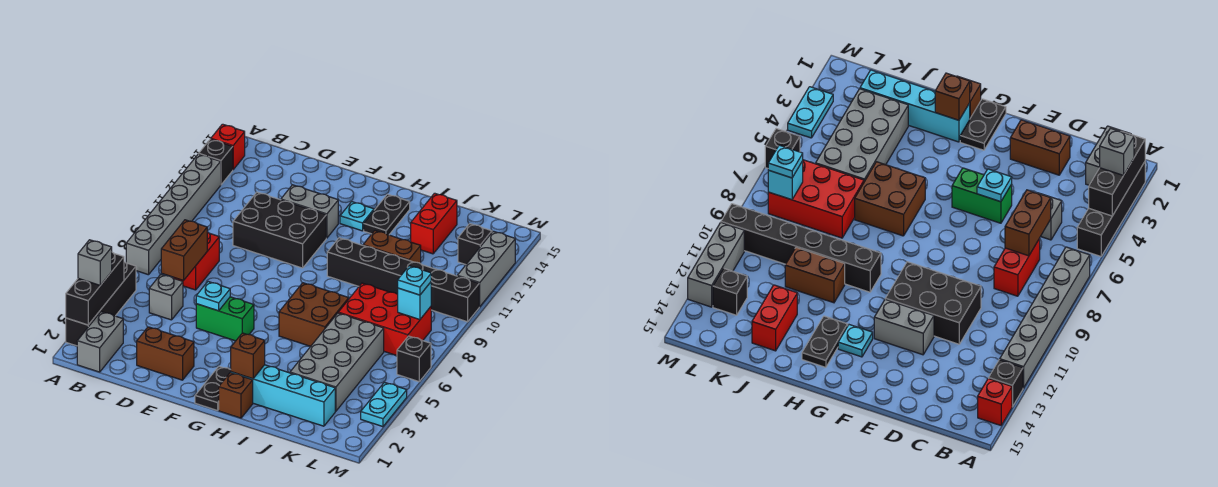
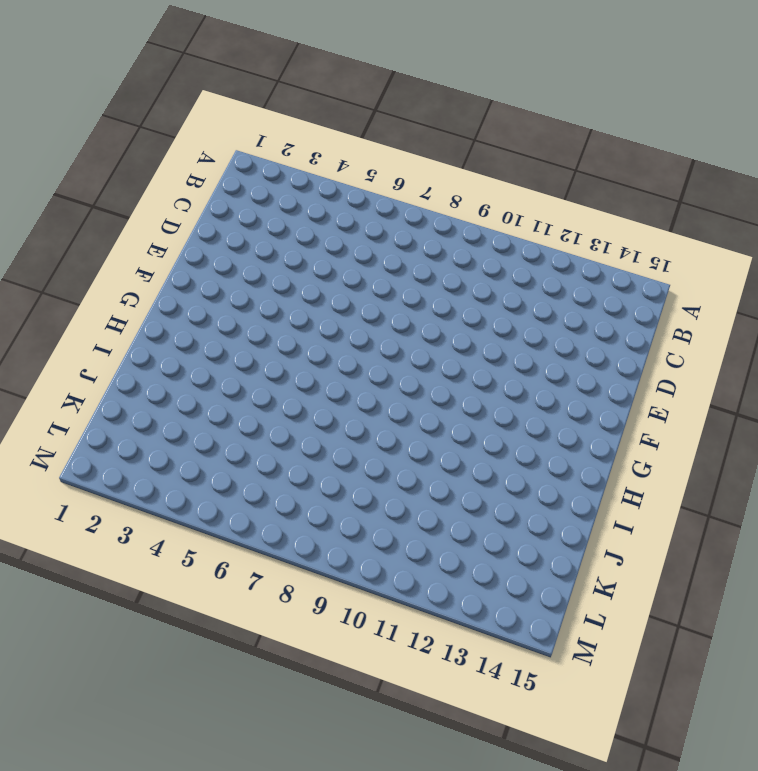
none -> black 1x4 brick [66,262,136,346]
none -> grey 1x6 brick [126,154,221,275]
none -> black 1x1 brick [199,139,233,185]
none -> red 1x1 brick [211,124,245,170]

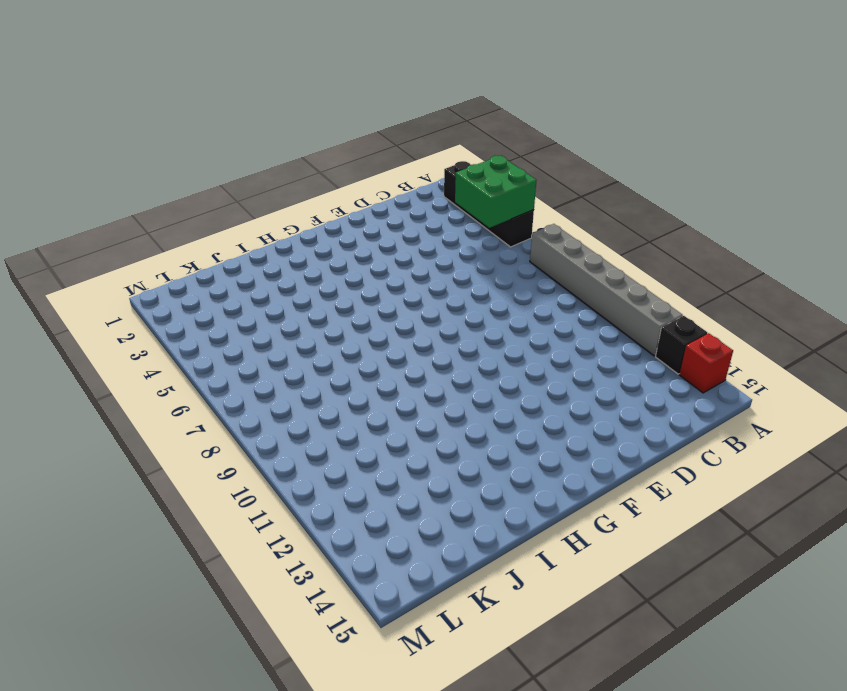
green 2x2 brick [455,156,536,228] -> black 1x3 brick [66,252,124,325]
none -> grey 1x2 brick [77,312,123,372]
none -> grey 1x1 brick [149,274,183,320]
none -> red 1x2 brick [173,232,219,290]
none -> brown 1x2 brick [137,327,194,380]

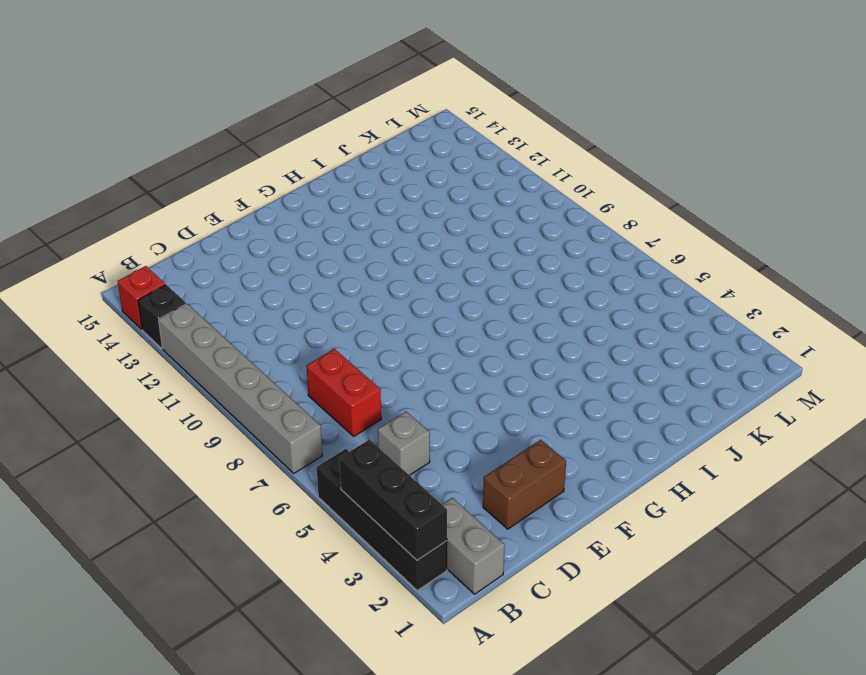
none -> black 2x3 brick [233,192,326,268]
none -> green 1x2 brick [196,297,254,341]
none -> grey 1x2 brick [281,185,338,238]
none -> black 1x2 plate [195,366,231,411]

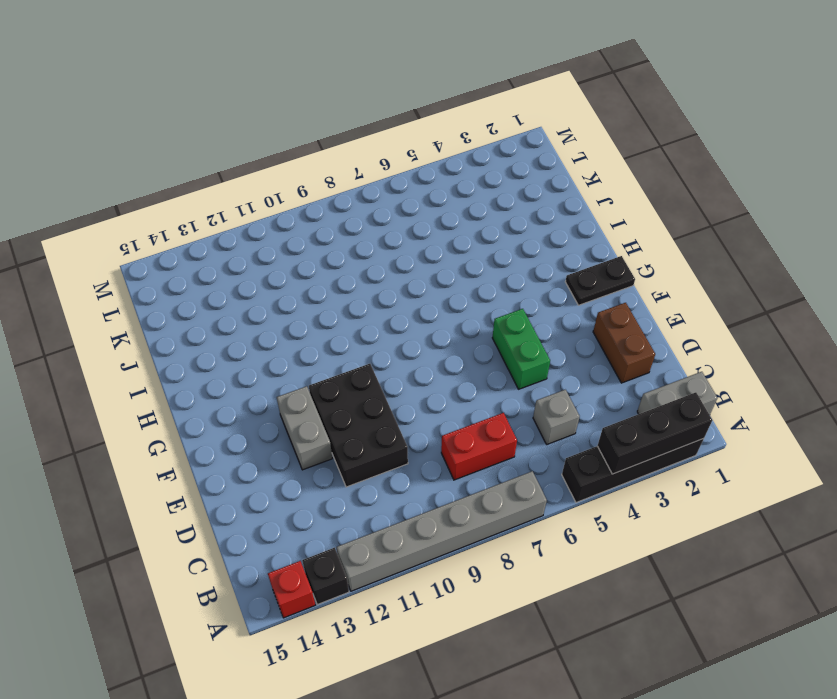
none -> cyan 1x1 plate [340,202,374,231]
none -> brown 1x1 brick [219,373,253,418]
none -> cyan 1x4 brick [231,365,335,426]
none -> brown 2x2 brick [279,283,349,346]

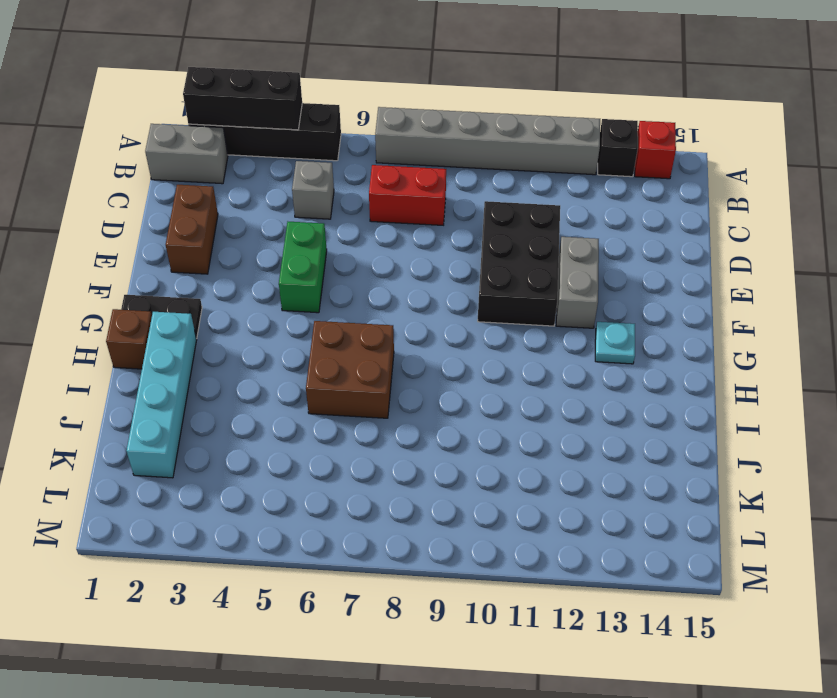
none -> black 1x6 brick [327,238,479,322]
none -> black 1x2 plate [364,194,410,235]
none -> brown 1x2 brick [363,231,421,264]
none -> grey 2x4 brick [290,313,384,411]

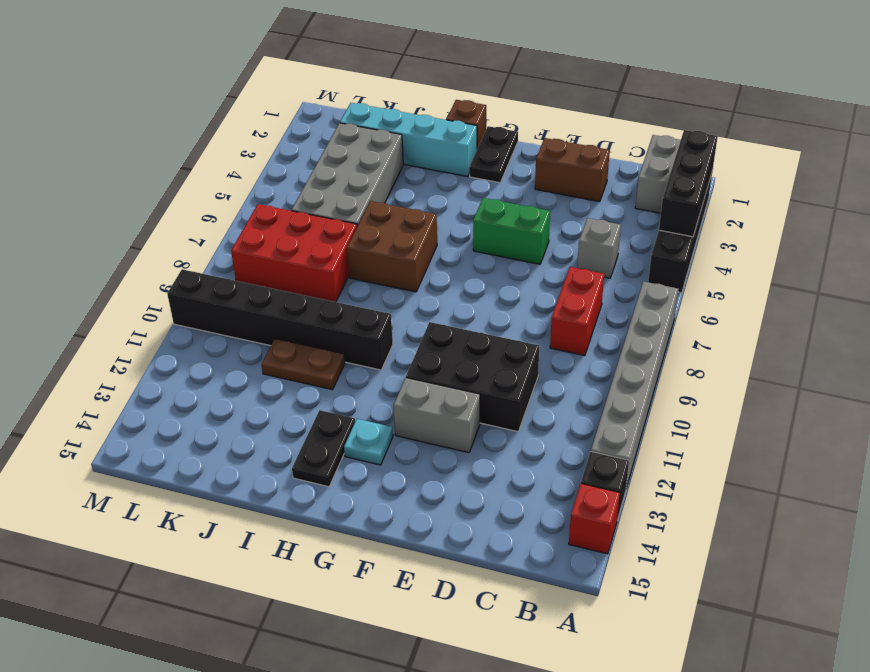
brown 1x2 plate [261,339,345,390] -> brown 1x2 brick [363,231,421,264]
none -> red 1x2 brick [411,193,457,254]
none -> black 1x1 brick [458,224,492,265]
none -> cyan 1x2 plate [361,382,407,427]
none -> black 1x1 brick [397,336,431,382]

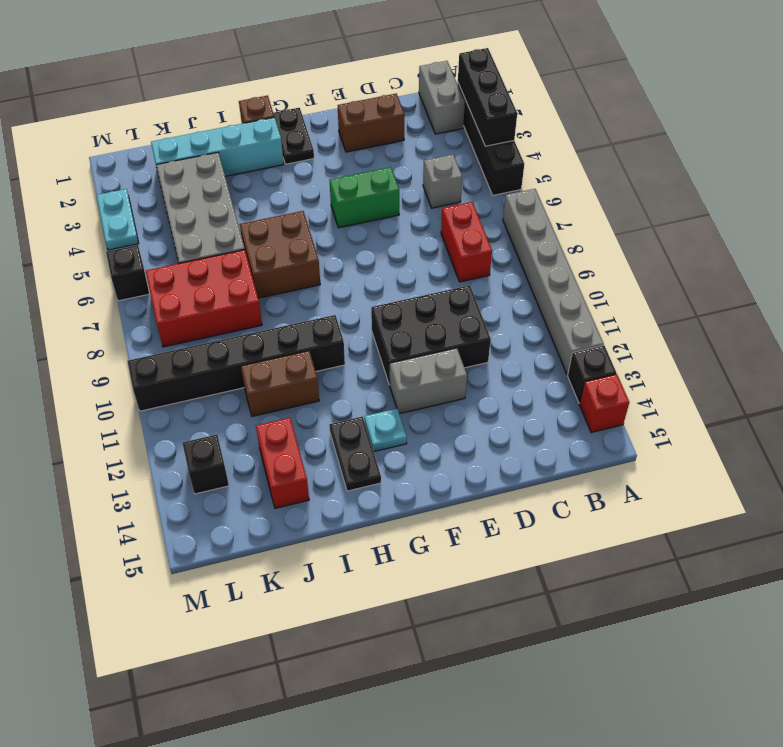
none -> grey 1x3 brick [458,231,515,307]
none -> brown 1x2 brick [161,220,207,280]
none -> cyan 1x1 plate [196,282,230,311]
none -> brown 1x1 brick [231,333,265,379]

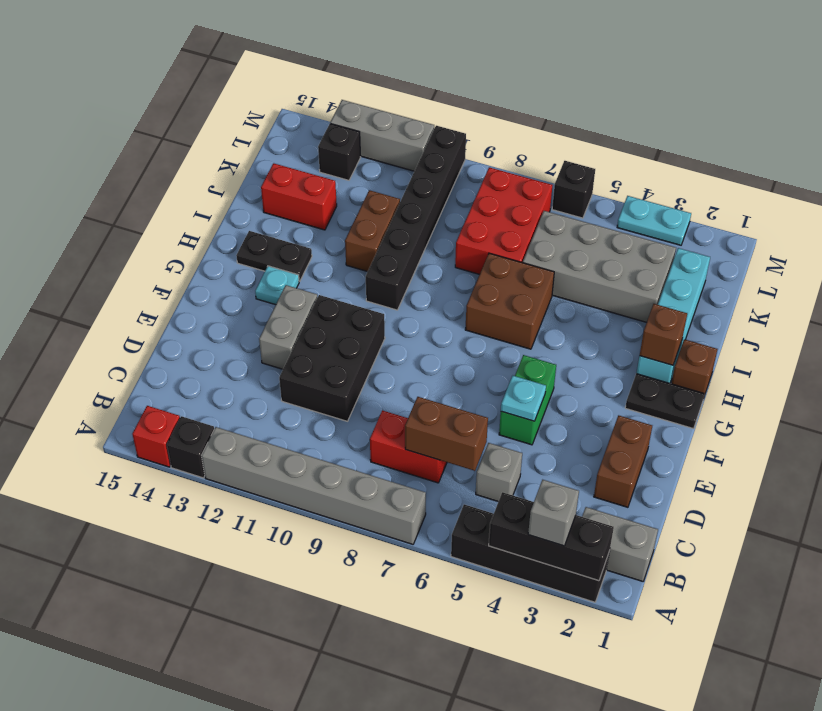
none -> cyan 1x1 brick [398,282,431,320]
none -> cyan 1x1 plate [398,266,431,295]

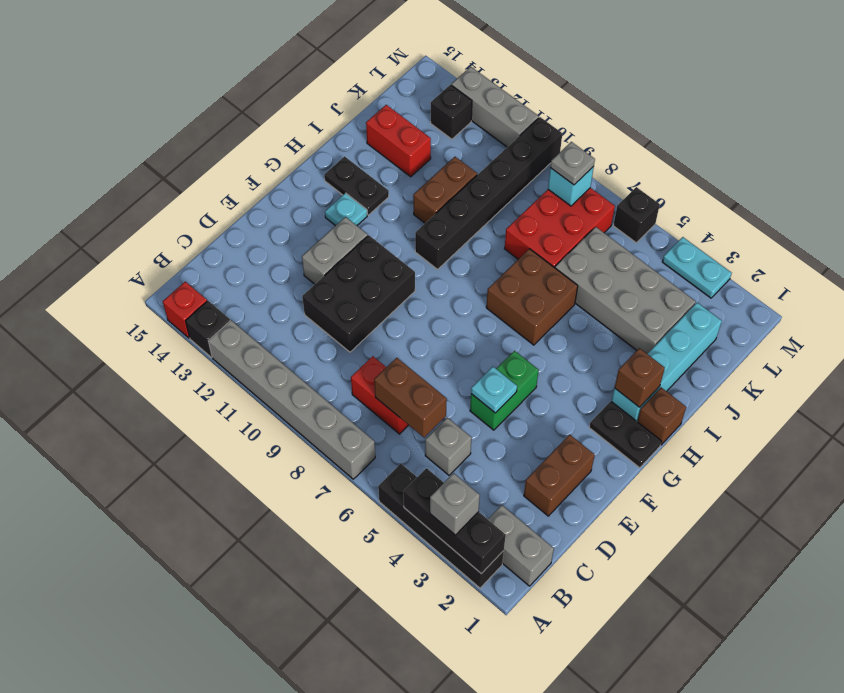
grey 1x1 plate [550,142,595,185] -> cyan 1x1 plate [398,266,431,295]

